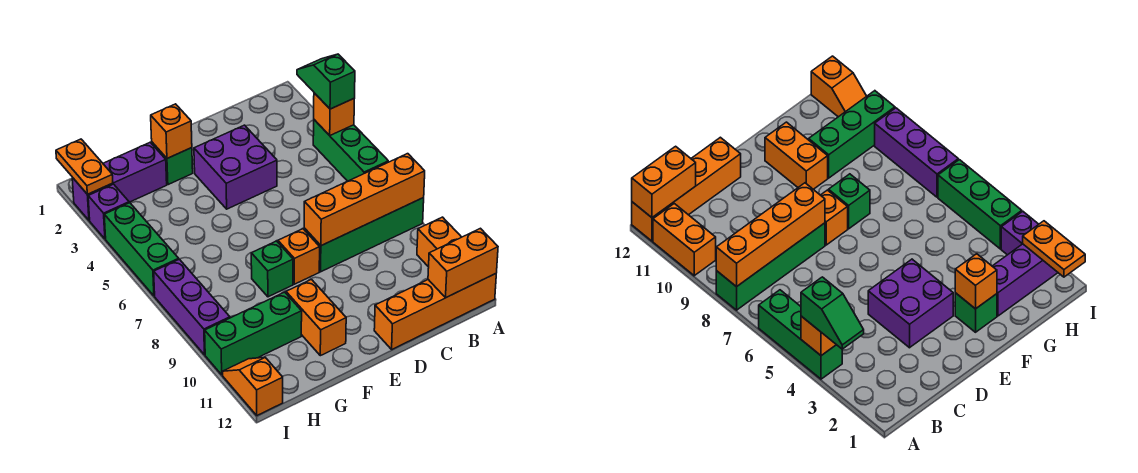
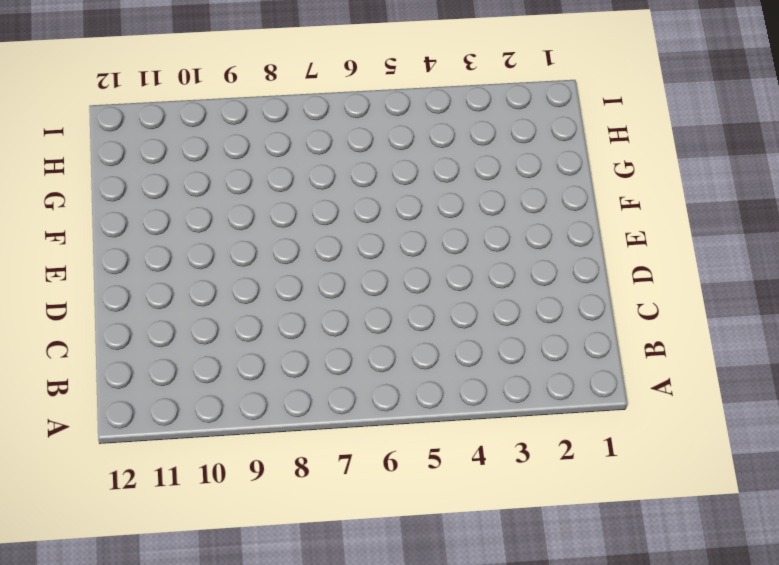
none -> green 1x3 brick [313,120,388,181]
none -> green 1x4 brick [304,198,424,272]
none -> orange 1x2 brick [417,217,461,267]

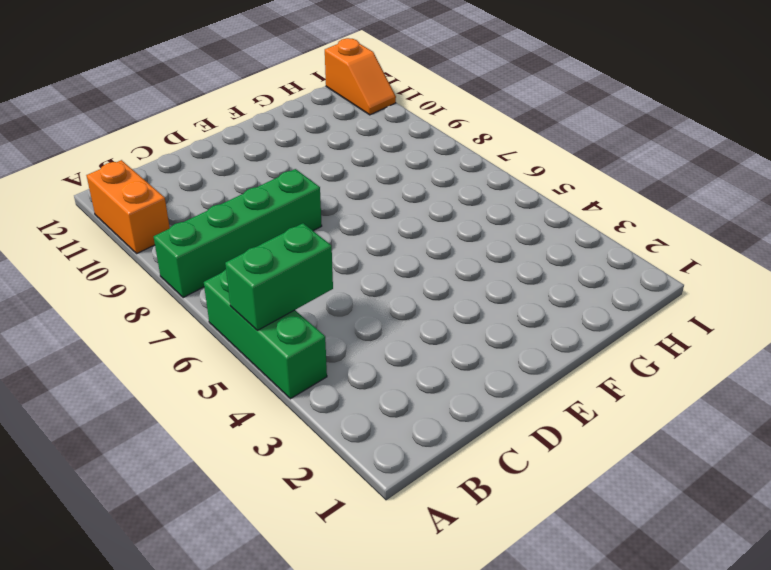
green 1x2 brick [225,223,333,330] -> none
none -> orange 1x4 brick [374,274,496,349]
none -> purple 2x2 brick [194,125,277,209]
none -> orange 1x1 brick [278,229,320,284]

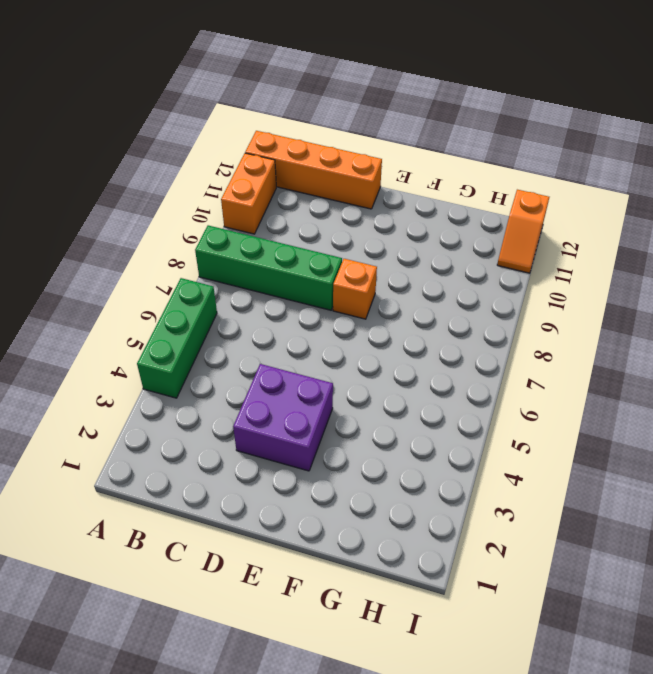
none -> green 1x1 brick [152,142,193,185]
none -> green 1x1 brick [251,241,293,297]
none -> orange 1x2 brick [286,280,346,356]

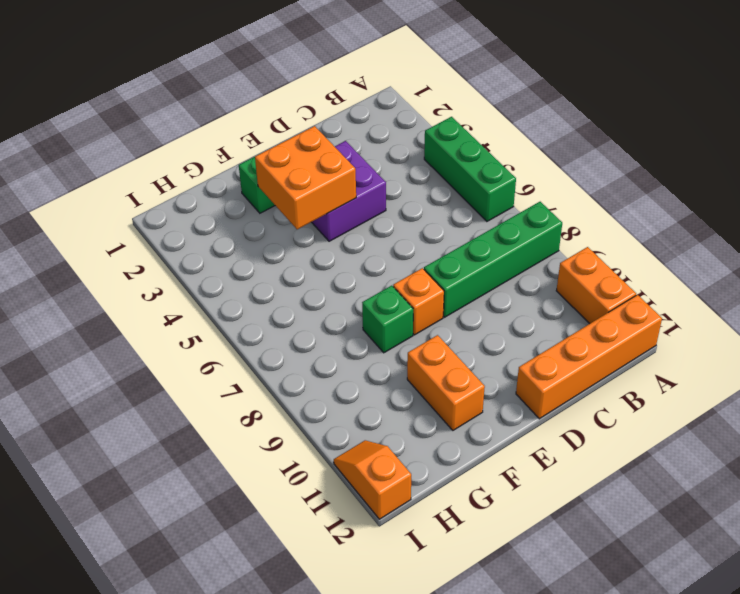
orange 2x2 brick [255,126,356,229] -> none
none -> purple 1x3 brick [72,142,167,220]
none -> green 1x3 brick [205,292,302,375]
none -> purple 1x1 brick [88,184,129,239]

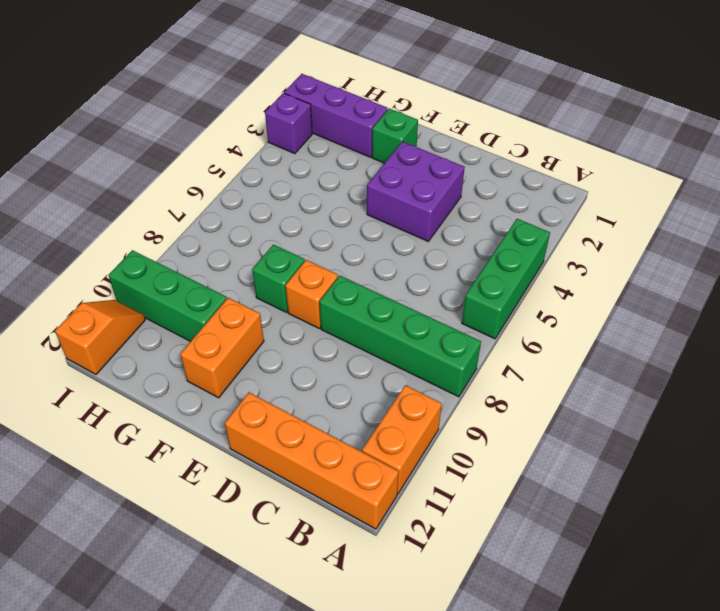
none -> green 1x3 brick [104,203,179,296]
none -> purple 1x3 brick [154,259,230,355]
none -> orange 1x1 brick [314,93,354,136]

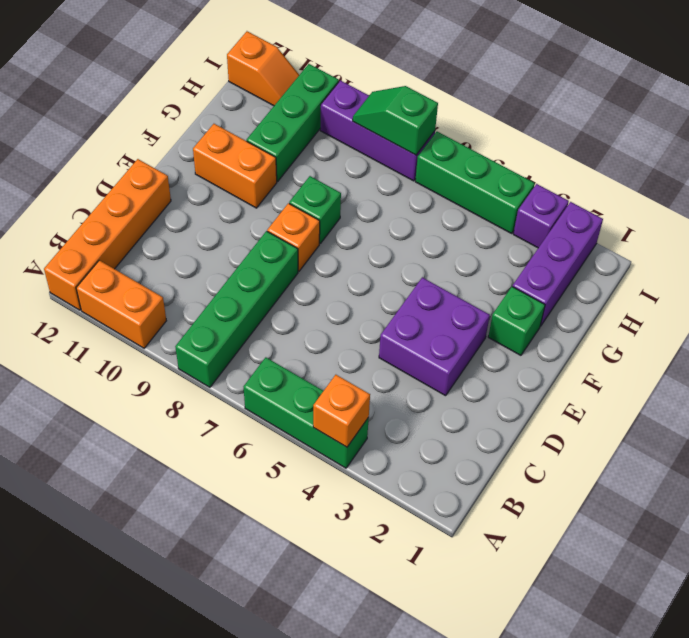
green 1x2 slope [353,86,438,155] -> green 1x2 slope turned to [297,54,355,109]
none -> orange 1x4 brick [304,154,425,246]
none -> orange 1x2 brick [428,228,498,297]
none -> orange 1x1 brick [151,104,192,158]

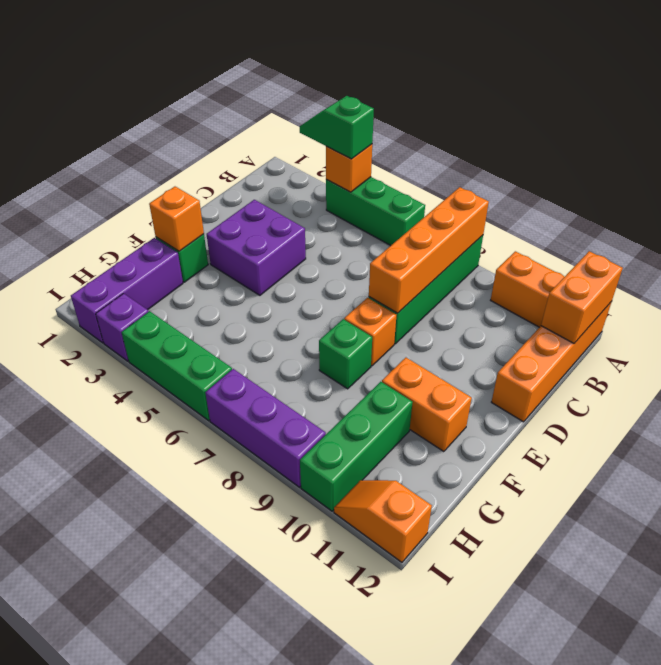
none -> orange 1x2 plate [56,139,113,194]

